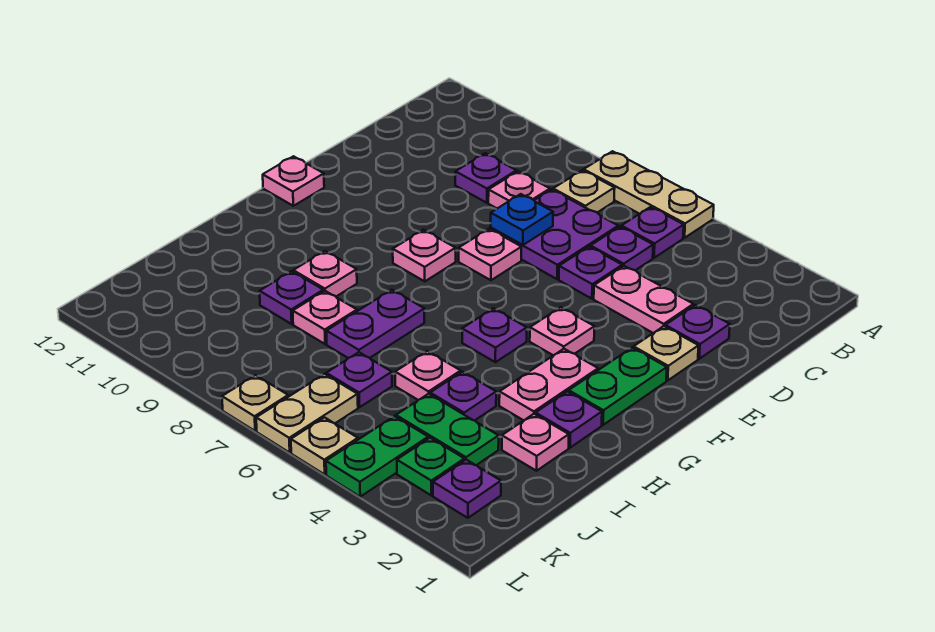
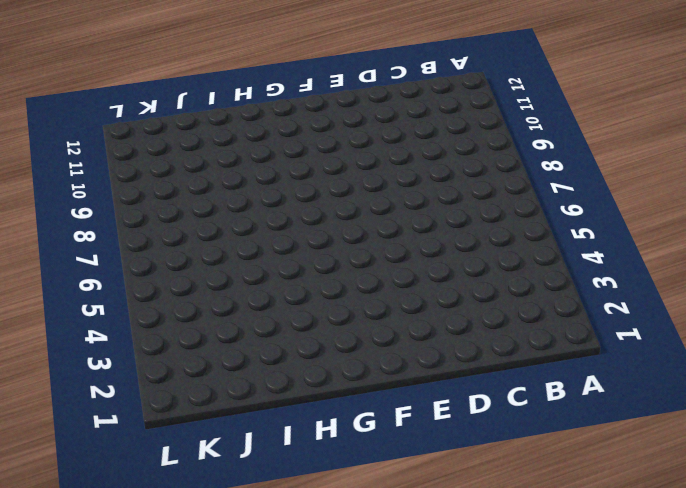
none -> tan 1x3 plate [584,151,714,238]
none -> purple 1x1 plate [621,207,684,258]
none -> tan 1x1 plate [553,170,615,212]
none -> purple 1x1 plate [590,227,653,270]

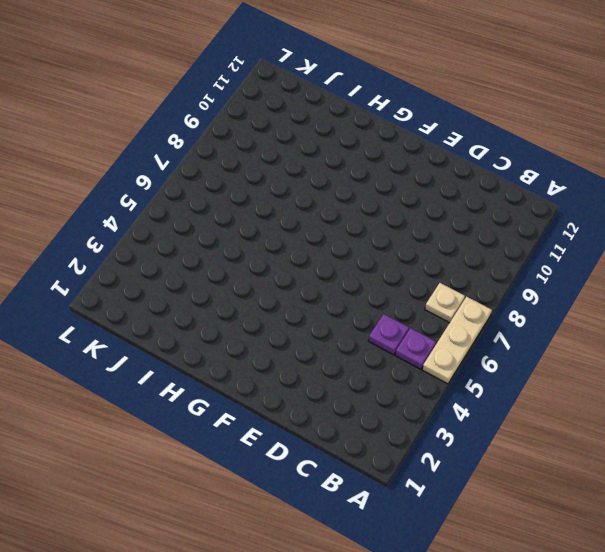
none -> purple 2x2 plate [491,189,618,279]
none -> pink 1x1 plate [488,171,550,208]
none -> purple 1x1 plate [455,153,517,203]
none -> purple 1x1 plate [665,305,730,359]

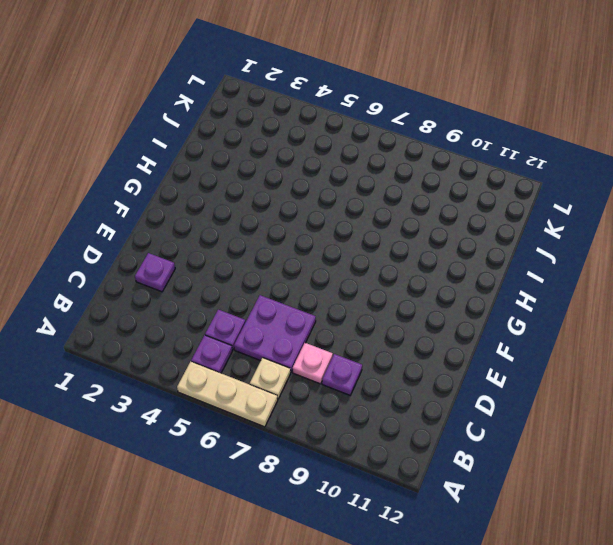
none -> pink 1x2 plate [594,266,693,333]
none -> purple 1x1 plate [559,247,622,299]
none -> tan 1x1 plate [634,326,698,380]
none -> pink 1x1 plate [459,229,521,280]

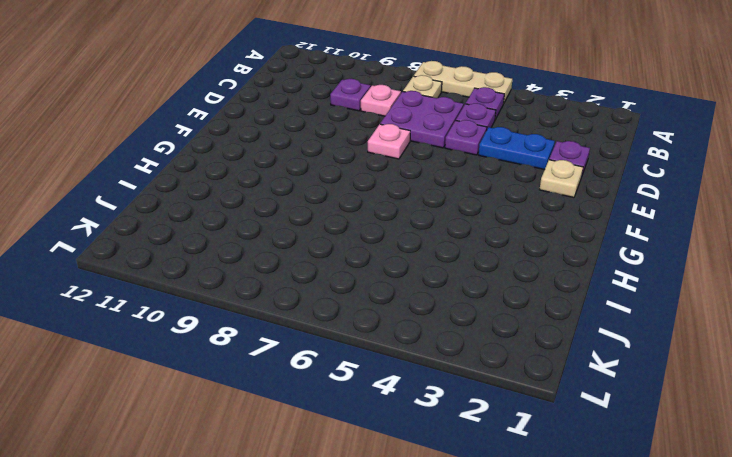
blue 1x2 plate [479,127,555,170] -> pink 1x2 plate [594,266,693,333]
none -> green 1x2 plate [569,348,667,425]
none -> pink 1x1 plate [530,307,594,355]
none -> pink 1x1 plate [393,230,456,281]
none -> pink 1x1 plate [263,156,324,206]

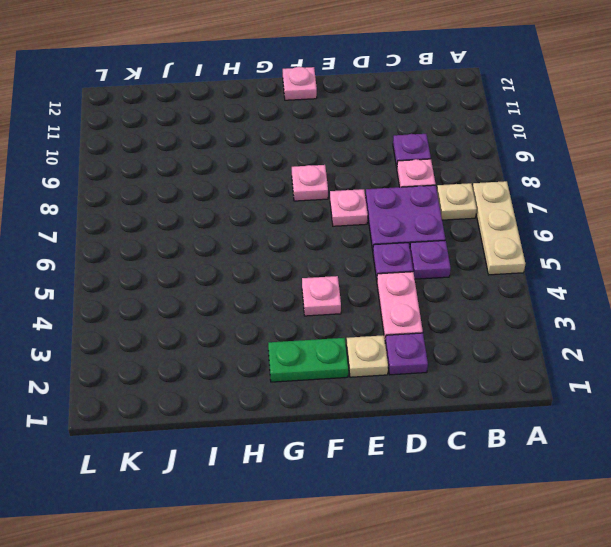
none -> purple 1x1 plate [621,207,684,258]
none -> pink 1x2 plate [499,349,598,421]
none -> purple 1x1 plate [462,308,527,362]
none -> purple 1x1 plate [536,391,602,448]

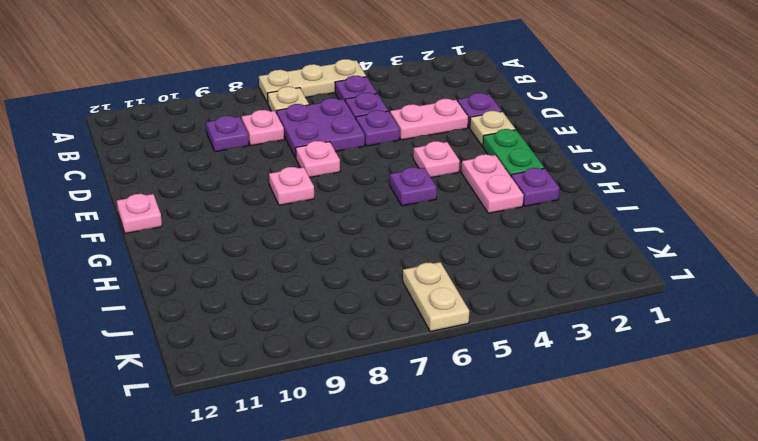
none -> purple 1x2 plate [326,290,424,358]
none -> pink 1x1 plate [293,251,357,296]
none -> pink 1x1 plate [502,414,569,471]
none -> purple 1x1 plate [430,372,496,421]

